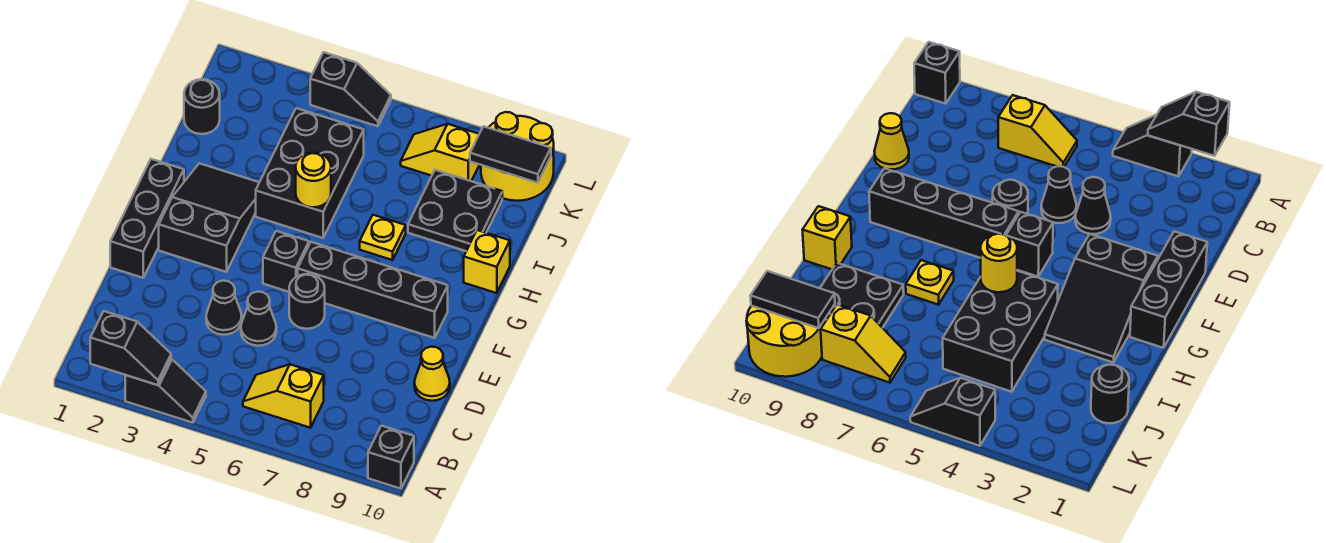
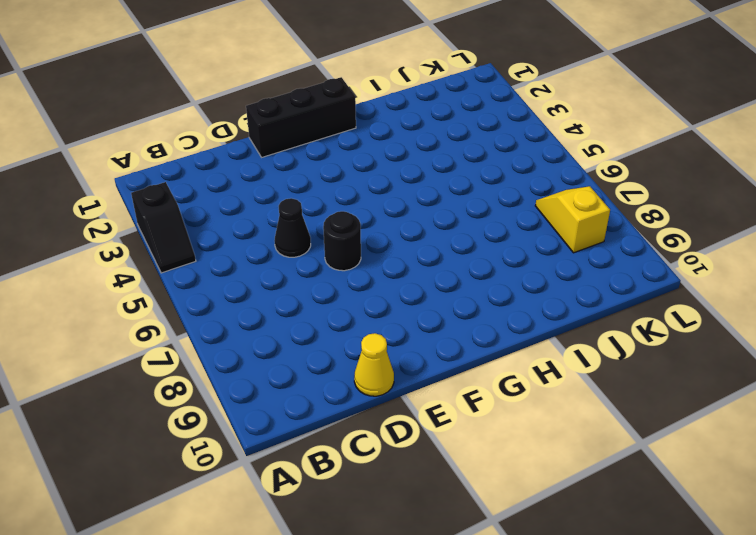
none -> black 1x1 brick [368,426,414,489]
none -> yellow 1x2 slope [243,364,324,428]
none -> black 1x1 cone [206,281,242,335]

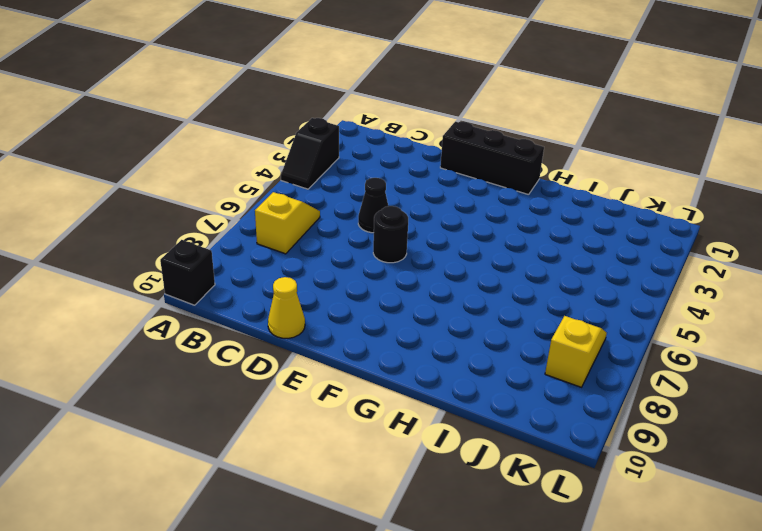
none -> black 1x1 cone [206,281,242,335]
none -> black 2x3 slope [159,163,259,272]
none -> black 1x1 brick [263,231,309,292]

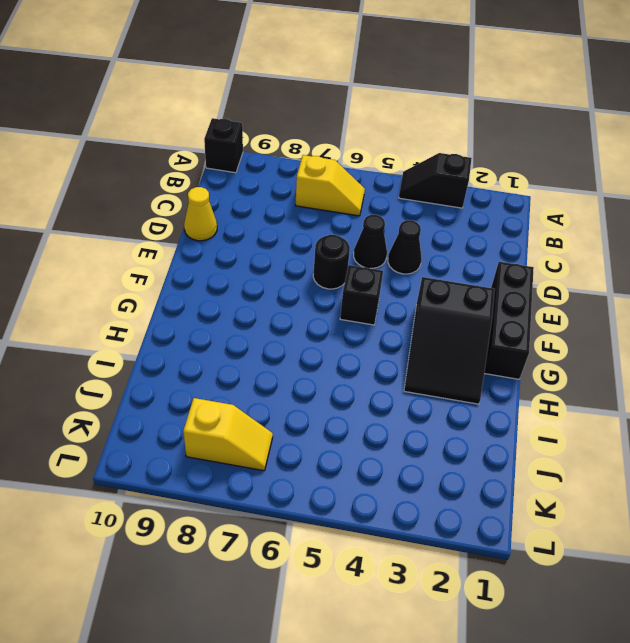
none -> black 1x4 brick [298,242,448,338]
none -> black 2x3 brick [256,108,364,238]
none -> yellow 1x1 plate [360,215,406,260]

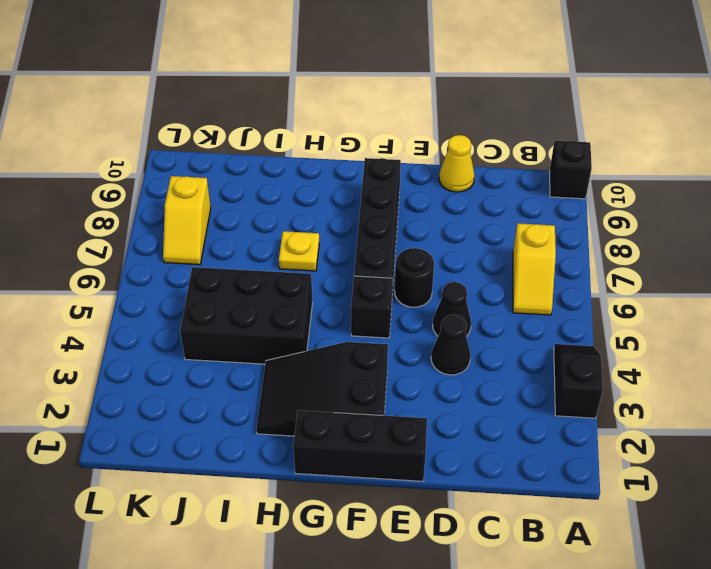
none -> yellow 1x1 brick [464,230,510,293]
none -> black 2x2 plate [408,170,502,251]
none -> black 1x1 round brick [184,79,220,134]

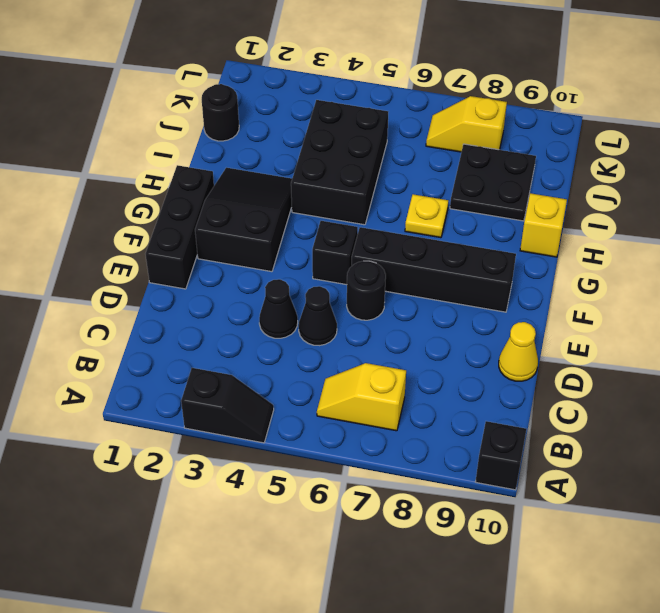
none -> yellow 2x2 round brick [481,112,554,201]
none -> black 1x2 slope [310,52,391,126]
none -> black 1x2 slope [90,311,171,385]

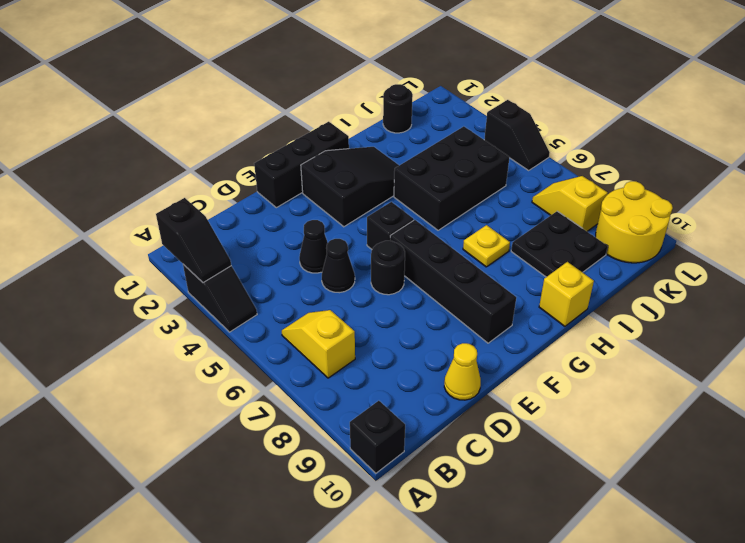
none -> yellow 1x1 round brick [296,153,331,207]
none -> black 1x2 tile [470,126,551,183]

